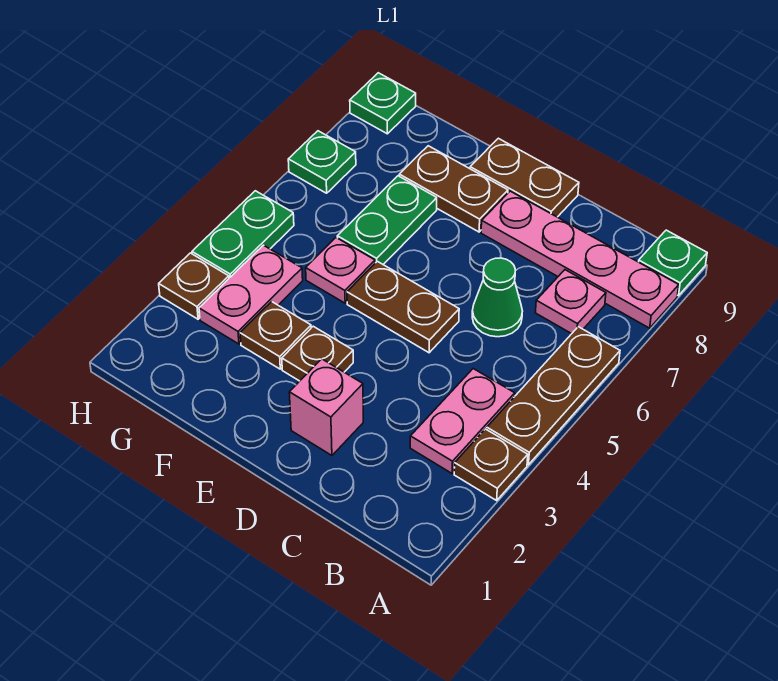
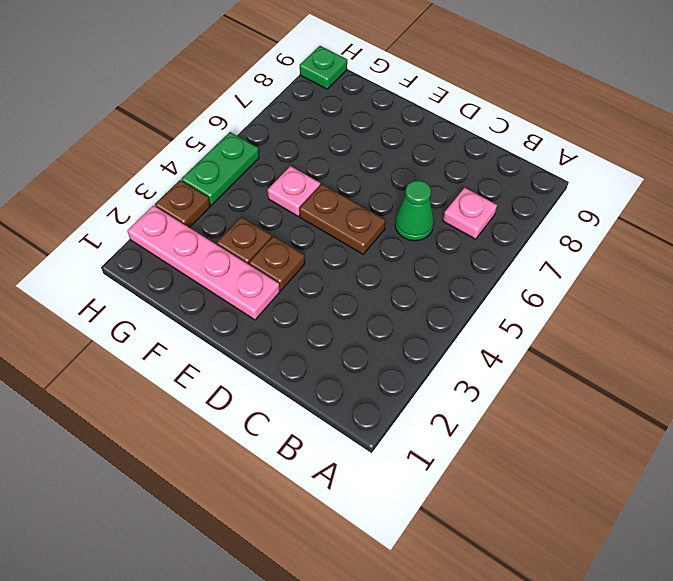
pink 1x4 plate [127,206,280,320] -> pink 1x4 plate moved to [481,191,679,328]
none -> brown 1x1 plate [454,429,528,500]
none -> brown 1x3 plate [487,327,620,465]
none -> green 1x1 plate [639,230,707,296]

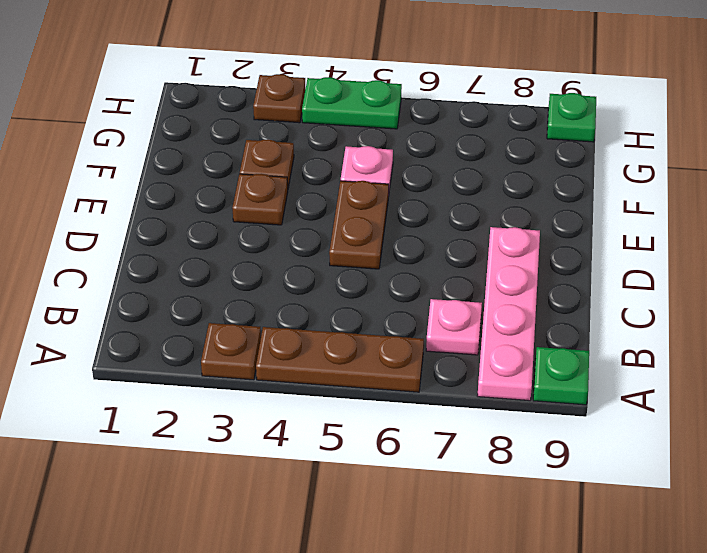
none -> pink 1x2 plate [410,369,515,473]
none -> green 1x1 cone [472,258,522,337]
none -> pink 1x1 brick [289,359,363,455]

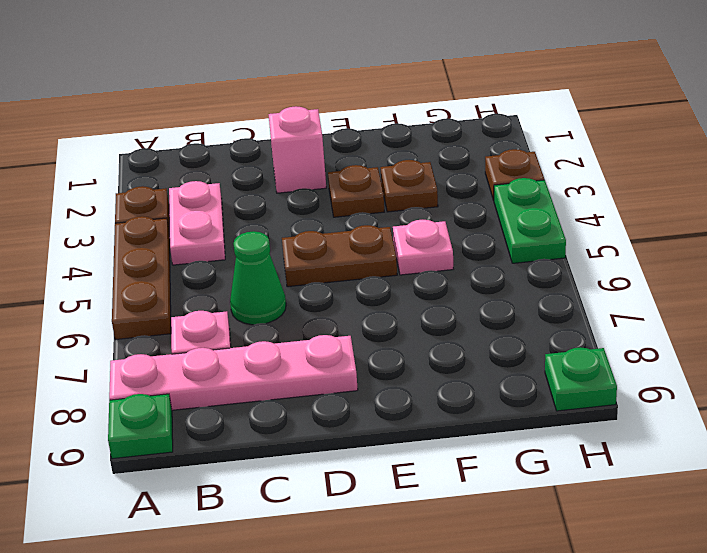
none -> brown 1x2 plate [470,138,579,217]
none -> brown 1x2 plate [399,146,508,232]
none -> green 1x2 plate [337,176,437,265]

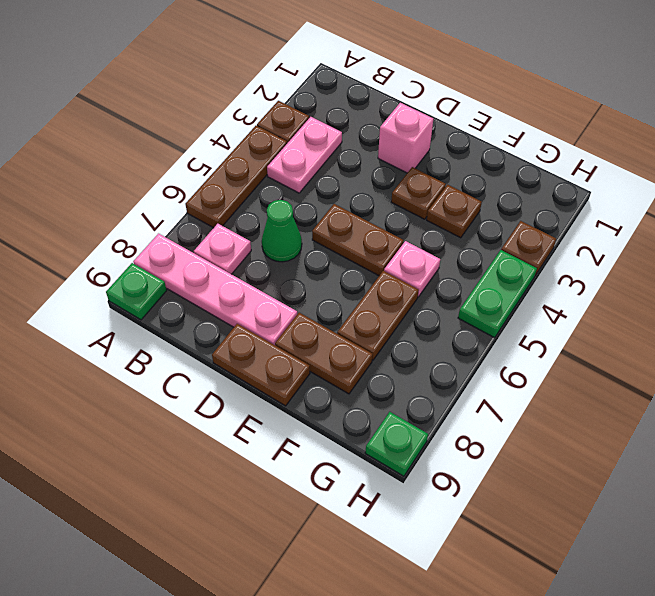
brown 1x2 plate [337,271,419,360] -> green 1x2 plate [337,176,437,265]
none -> pink 1x2 plate [199,245,303,344]
none -> green 1x1 plate [288,131,356,193]

